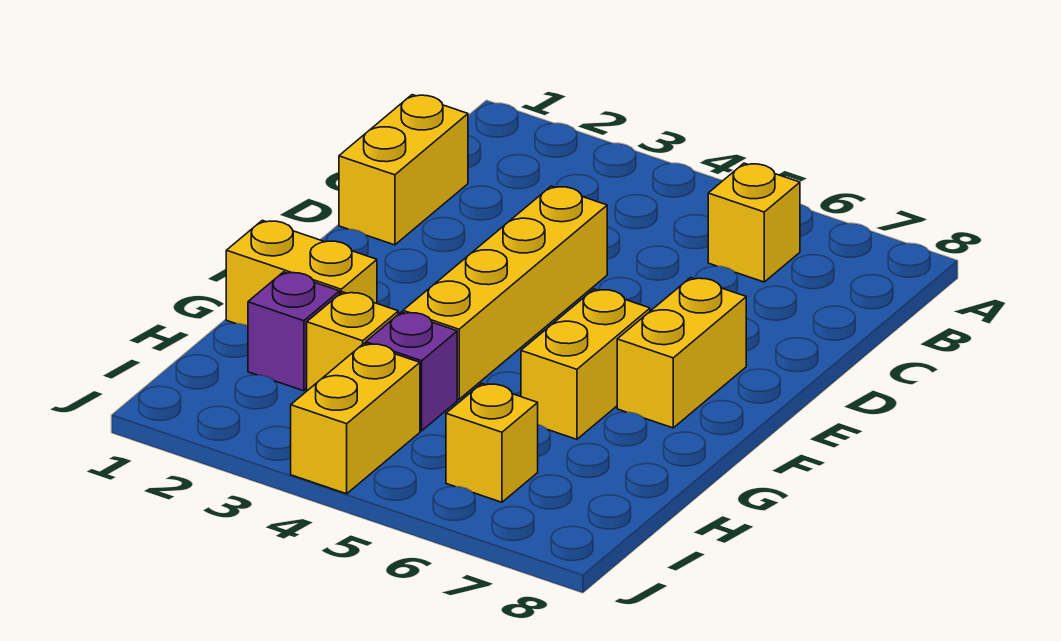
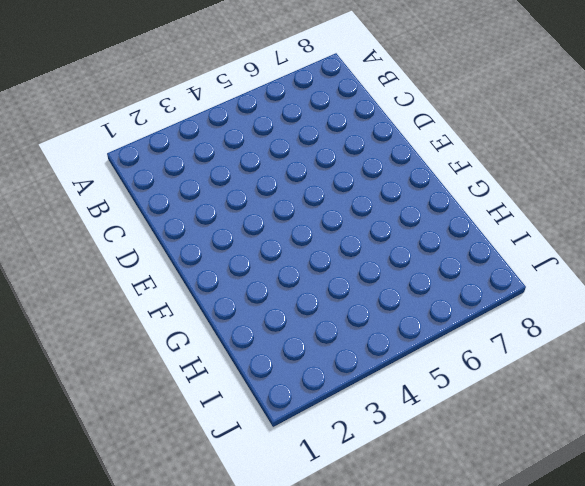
none -> yellow 1x1 brick [708,163,800,282]
none -> yellow 1x2 brick [339,95,468,245]

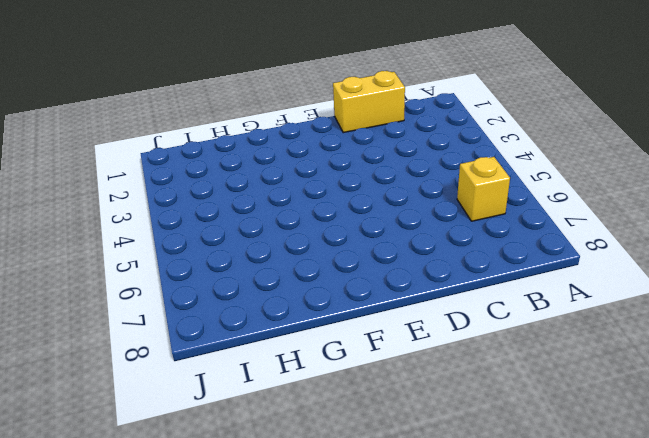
none -> yellow 1x4 brick [403,186,607,399]
none -> yellow 1x2 brick [617,278,746,428]

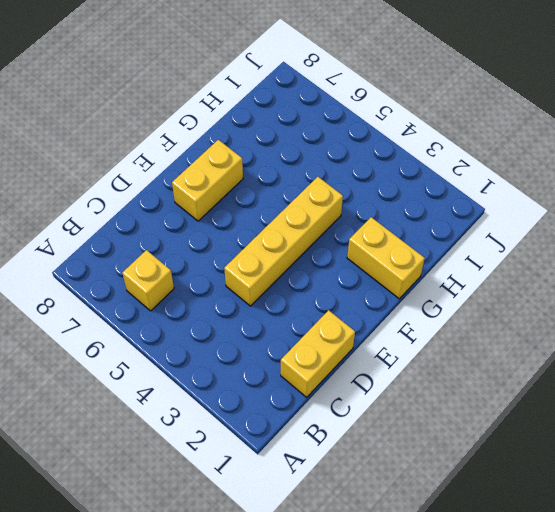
none -> yellow 1x2 brick [521,289,650,439]
none -> purple 1x1 brick [248,272,340,391]

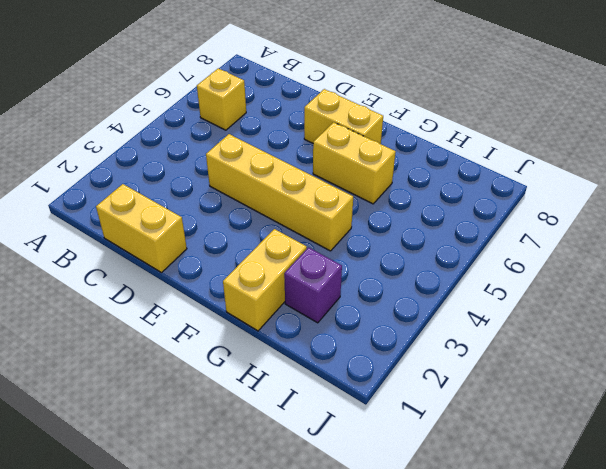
none -> yellow 1x1 brick [307,292,398,391]
none -> purple 1x1 brick [366,312,457,431]

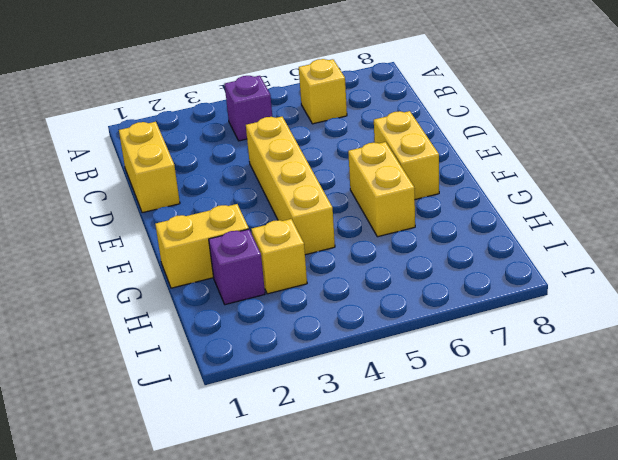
purple 1x1 brick [225,76,272,141] -> purple 1x1 brick moved to [366,312,457,431]
none -> yellow 1x2 brick [291,344,420,494]
none -> yellow 1x1 brick [446,383,538,502]

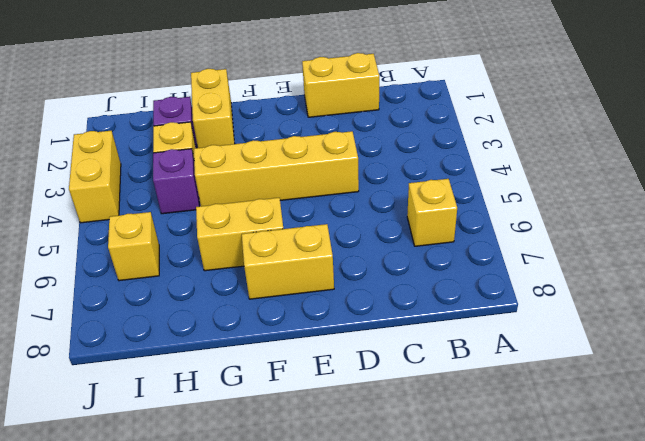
yellow 1x2 brick [69,131,121,223] -> yellow 1x2 brick turned to [291,344,420,494]

